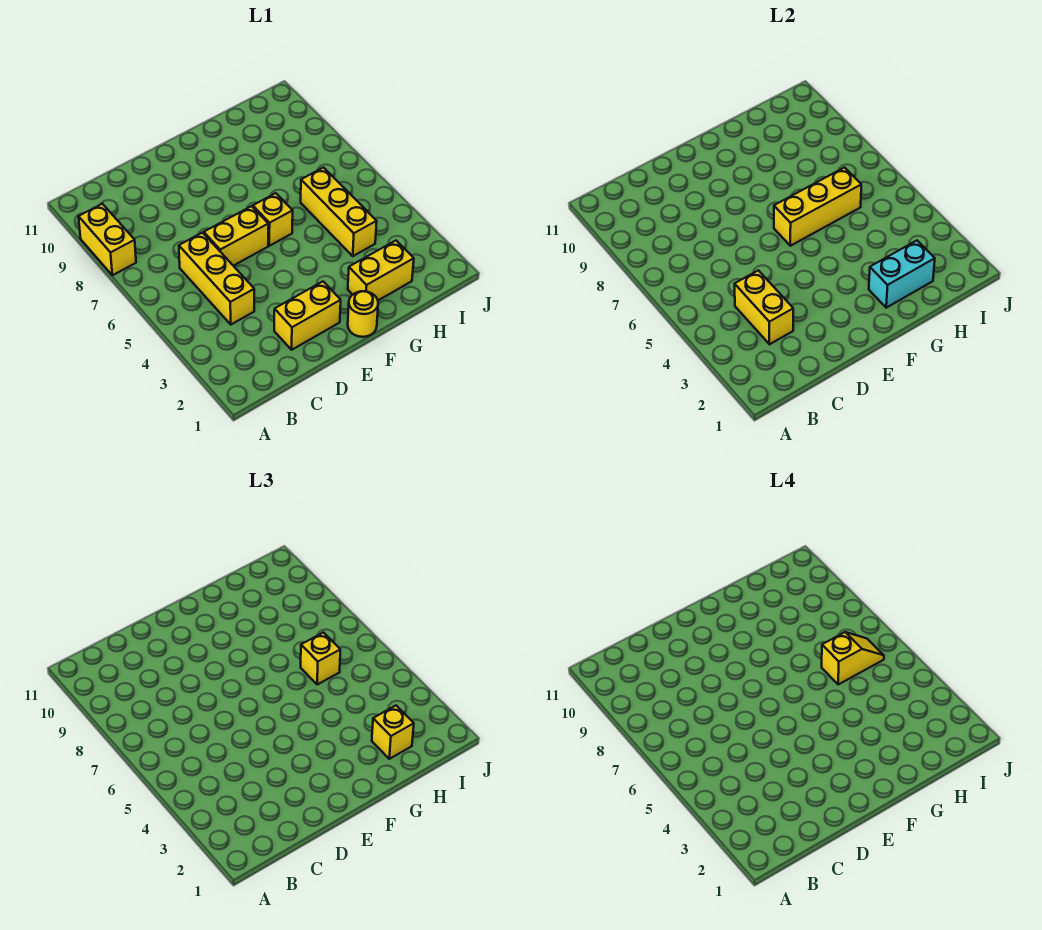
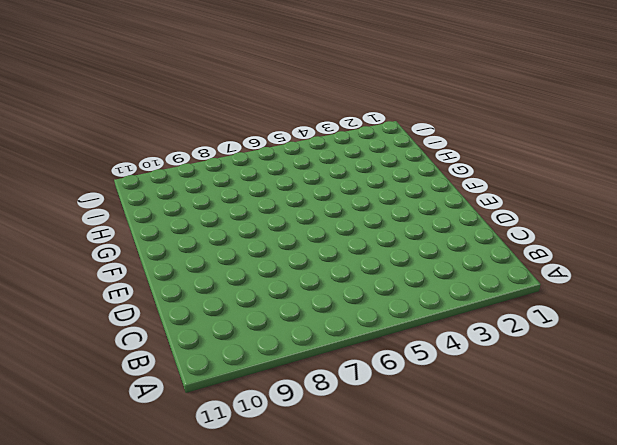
none -> yellow 1x2 brick [79,204,136,275]
none -> yellow 1x3 brick [179,233,254,324]
none -> yellow 1x2 brick [274,282,341,350]

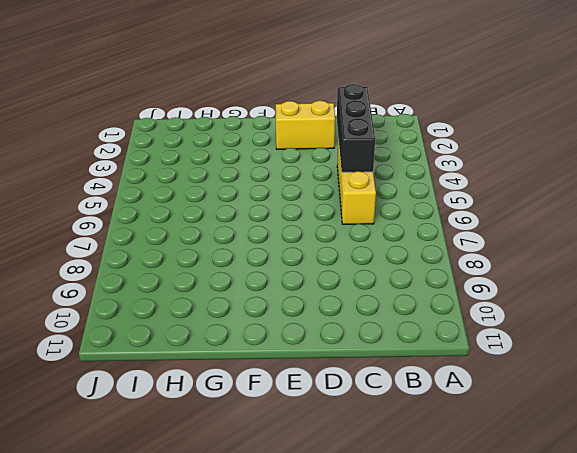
black 1x3 brick [337,84,375,172] -> yellow 1x2 brick [735,270,793,344]
none -> yellow 1x2 brick [79,204,136,275]
none -> yellow 1x2 brick [204,206,268,266]
none -> yellow 1x1 round brick [348,291,378,337]

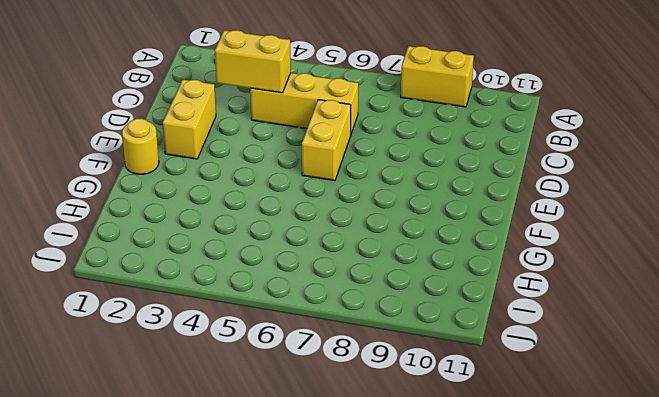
none -> yellow 1x1 brick [253,193,293,246]
none -> yellow 1x2 brick [348,241,414,300]
none -> yellow 1x3 brick [301,168,377,256]

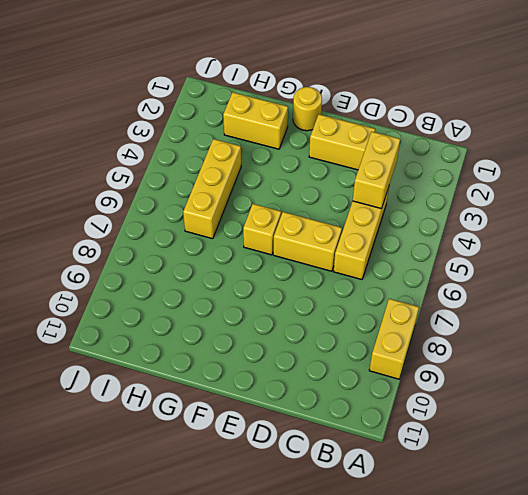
none -> yellow 1x3 brick [774,168,861,246]
none -> cyan 1x2 brick [869,241,935,308]
none -> yellow 1x1 brick [372,706,414,759]

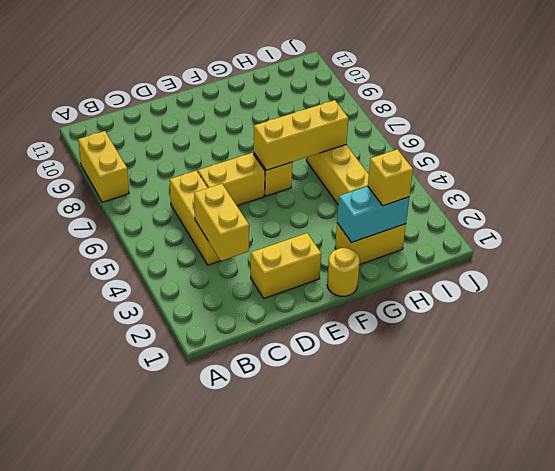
none -> yellow 1x1 brick [301,633,340,685]
none -> yellow 1x2 slope [822,632,884,685]

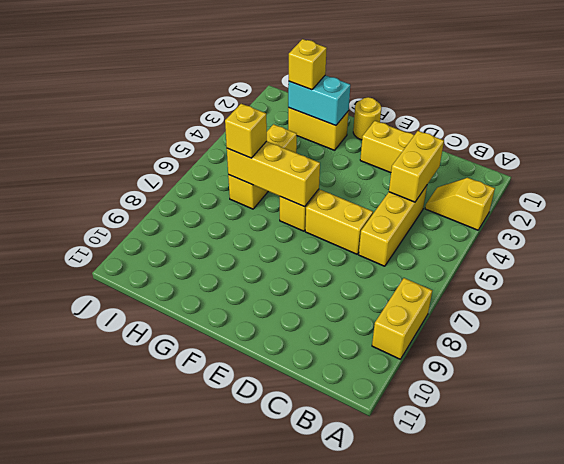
yellow 1x2 slope [425,178,495,230] -> yellow 1x2 slope moved to [822,632,884,685]

